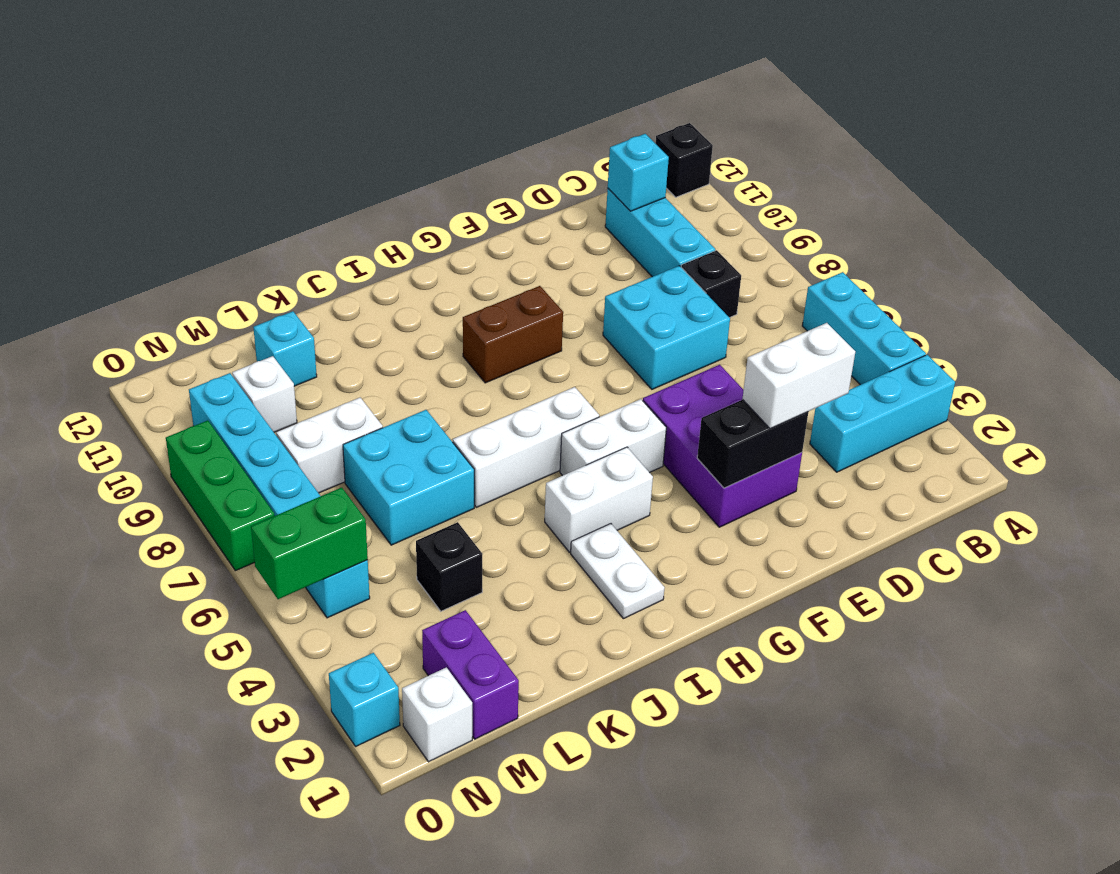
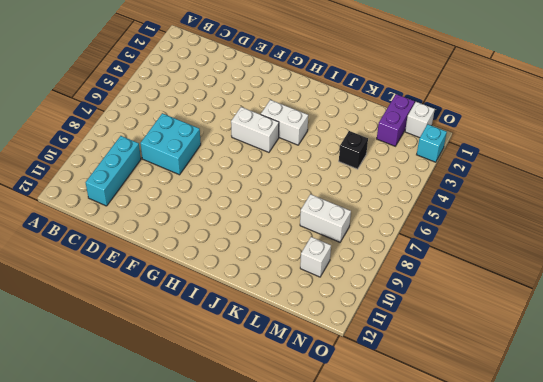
none -> cyan 1x3 brick [810,355,955,472]
none -> cyan 1x3 brick [802,272,926,385]
none -> black 1x1 brick [656,123,713,197]

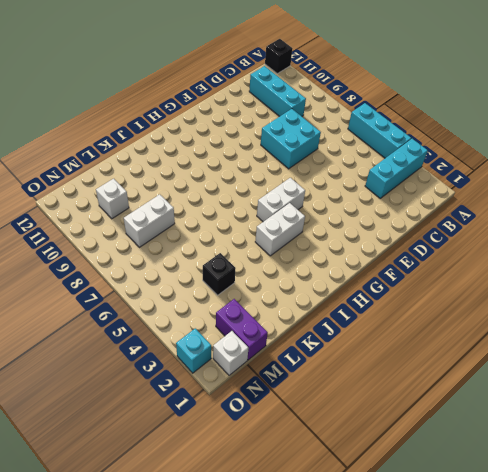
none -> black 1x1 brick [681,250,741,318]
none -> purple 2x3 brick [643,365,802,527]
none -> brown 1x2 brick [463,286,563,383]

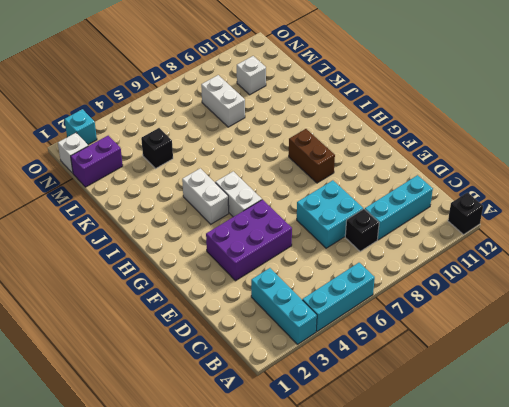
none -> white 1x3 brick [453,387,599,507]
none -> white 1x2 plate [571,524,665,619]
none -> cyan 2x2 brick [343,410,474,545]

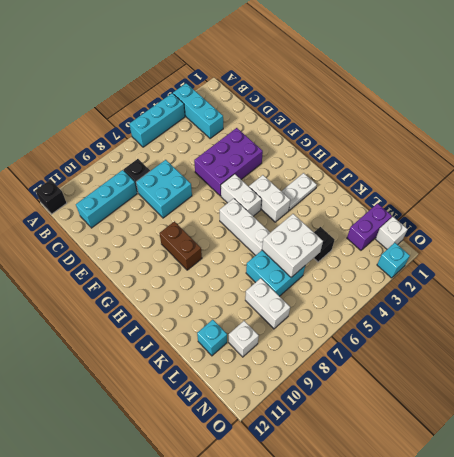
white 2x2 brick [262,214,323,277] -> none
none -> cyan 1x6 brick [189,373,370,618]
none -> green 1x3 brick [166,420,275,571]
none -> cyan 1x1 brick [608,134,669,211]

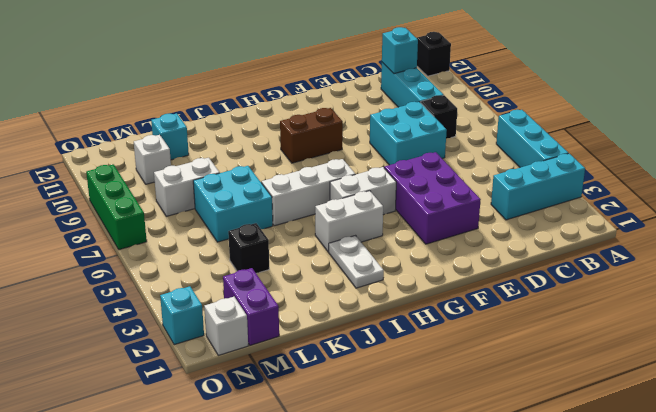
none -> cyan 1x6 brick [189,373,370,618]
none -> black 1x2 brick [697,400,808,488]
none -> green 1x2 brick [251,487,368,599]

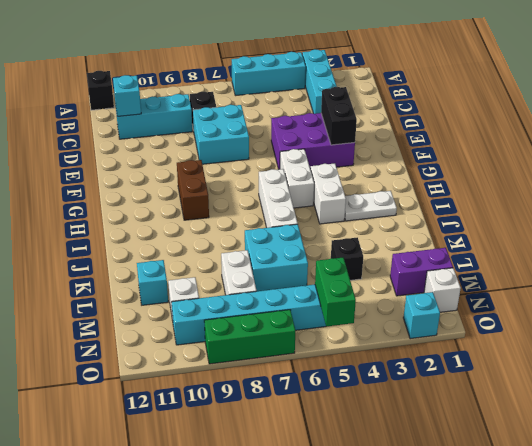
none -> white 1x2 brick [743,323,855,429]

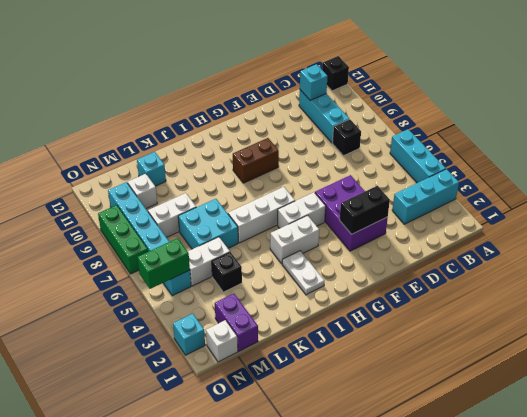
white 1x2 brick [188,237,230,286] -> white 1x2 brick moved to [743,323,855,429]
none -> cyan 2x2 brick [603,266,730,389]

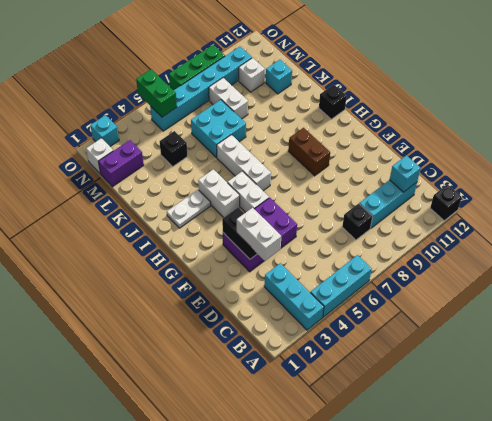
black 1x1 brick [319,85,347,119] -> none
none -> cyan 2x2 brick [603,266,730,389]

